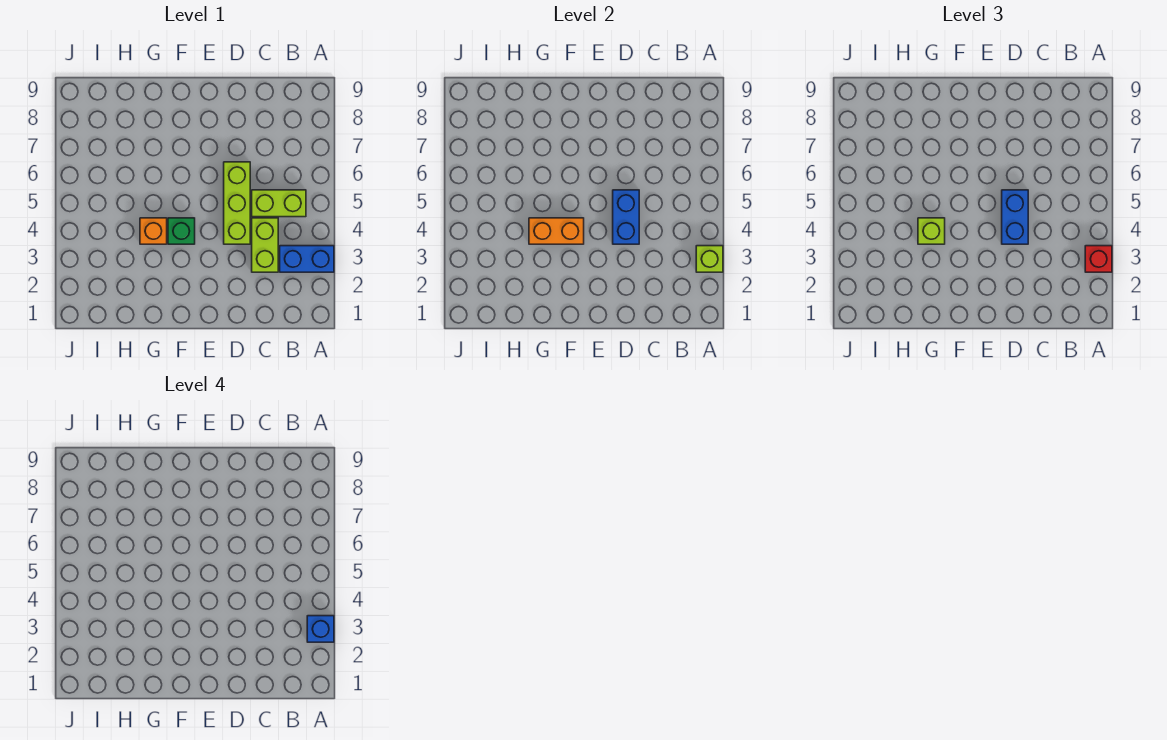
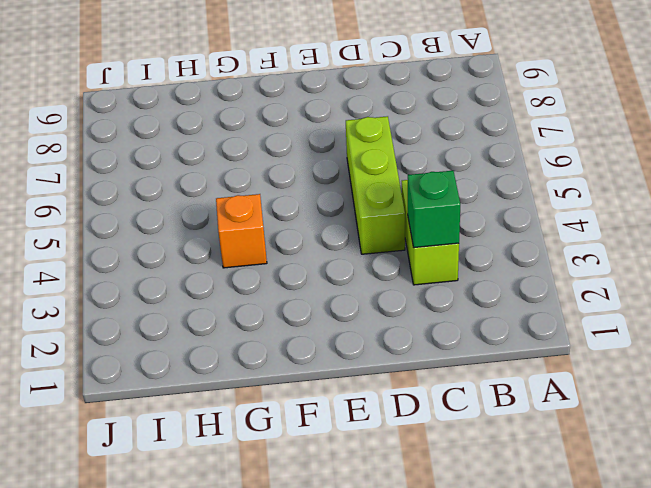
green 1x1 brick [408,171,460,248] -> green 1x1 brick moved to [168,218,195,244]
none -> blue 1x2 brick [280,246,334,272]
none -> lime 1x2 brick [252,190,306,217]
none -> lime 1x1 brick [696,246,723,272]

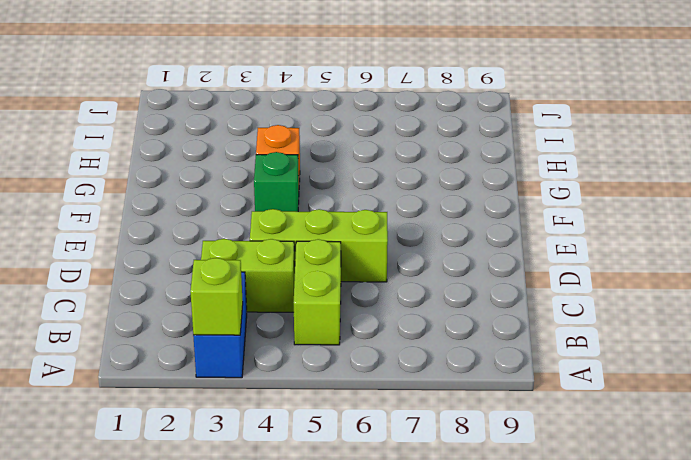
none -> blue 1x2 brick [613,190,639,244]
none -> orange 1x2 brick [529,218,584,244]
none -> red 1x1 brick [1085,246,1112,272]

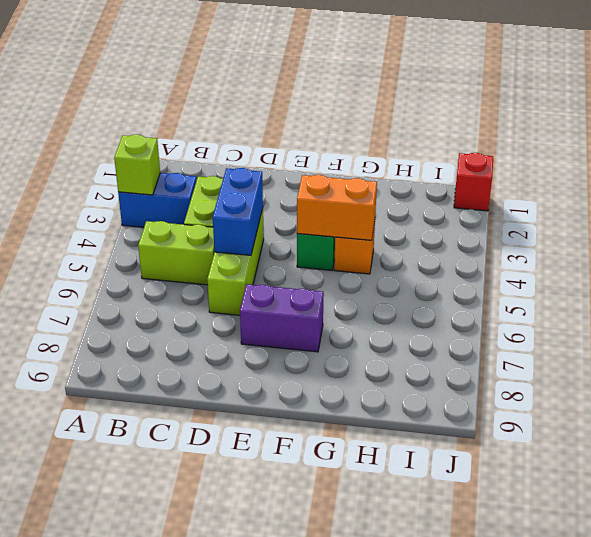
purple 1x2 brick [240,284,324,352] -> none
red 1x1 brick [454,153,493,211] -> red 1x1 brick moved to [1085,246,1112,272]
none -> blue 1x2 brick [1002,190,1028,244]
none -> lime 1x1 brick [918,218,945,244]
none -> blue 1x1 brick [307,616,334,642]

